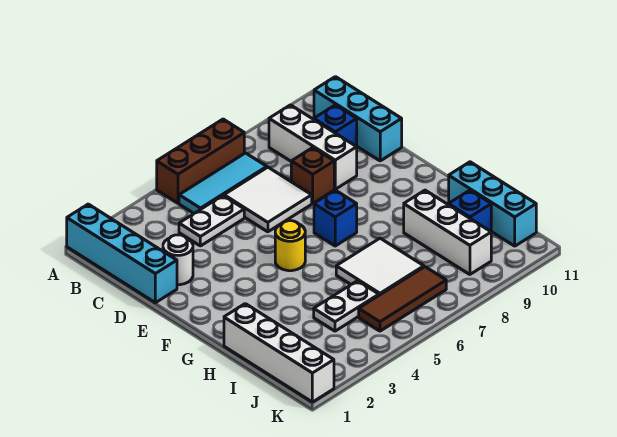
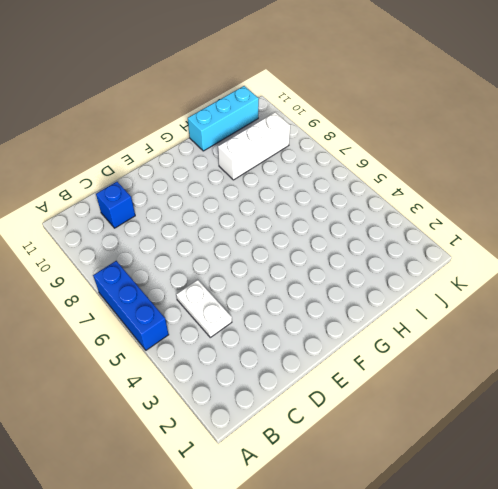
blue 1x3 brick [93,261,169,350] -> brown 1x3 brick [157,119,244,203]
none -> cyan 1x4 brick [67,204,177,303]
none -> cyan 1x3 tile [179,153,267,213]
none -> white 1x3 brick [269,105,357,189]

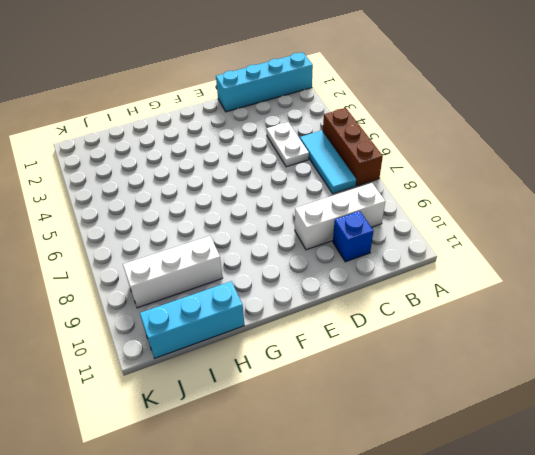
none -> cyan 1x3 brick [314,77,402,161]
none -> white 2x2 tile [224,167,312,232]
none -> white 1x1 round brick [163,235,193,285]

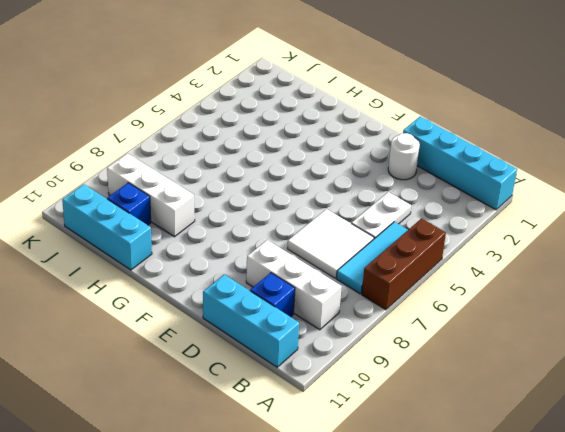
none -> brown 1x1 brick [291,148,334,203]
none -> yellow 1x1 round brick [275,221,305,271]
none -> blue 1x1 brick [314,190,357,246]

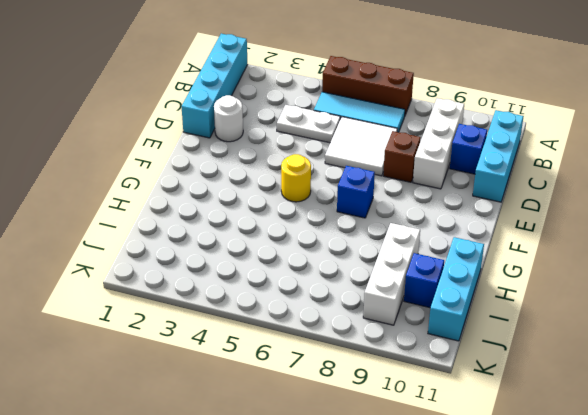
none -> white 1x4 brick [224,304,334,402]
none -> white 2x2 tile [336,238,424,295]
none -> white 1x2 plate [314,281,379,331]

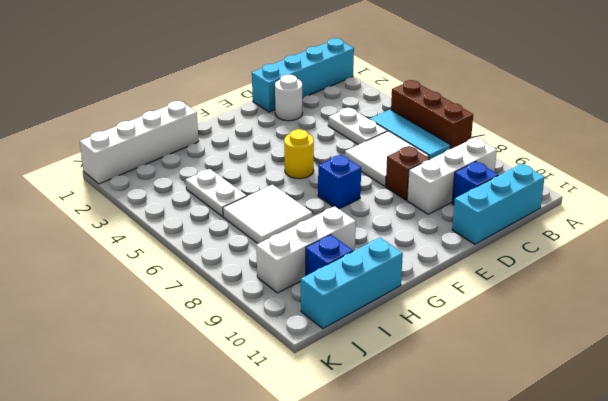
none -> brown 1x3 tile [359,267,446,331]

